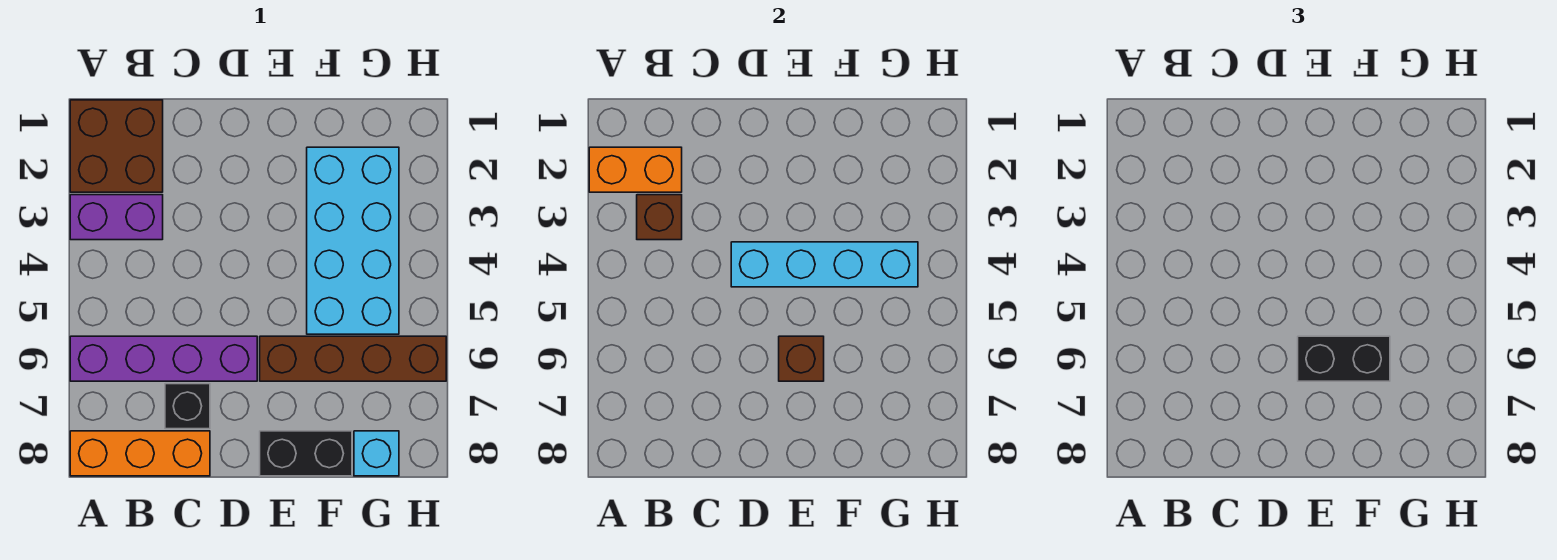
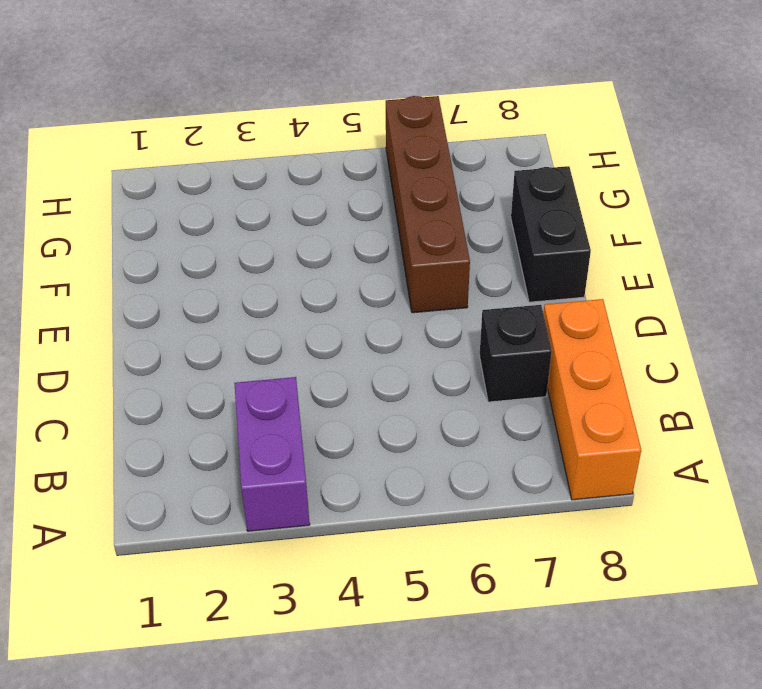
none -> brown 2x2 brick [70,100,163,192]
none -> purple 1x4 brick [70,336,257,381]
none -> cyan 2x4 brick [307,147,399,334]

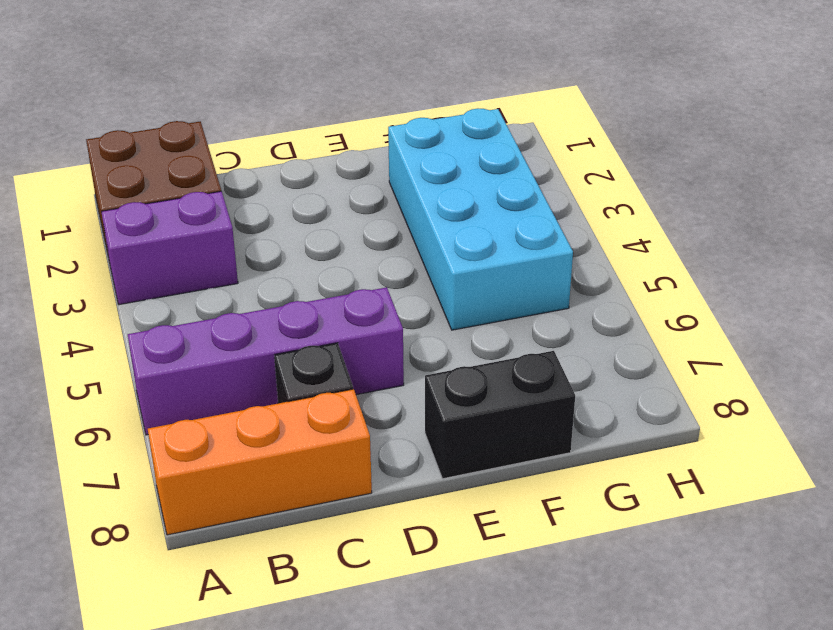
none -> brown 1x4 brick [260,336,446,381]
none -> cyan 1x1 brick [354,431,399,476]
none -> orange 1x2 brick [589,147,682,192]

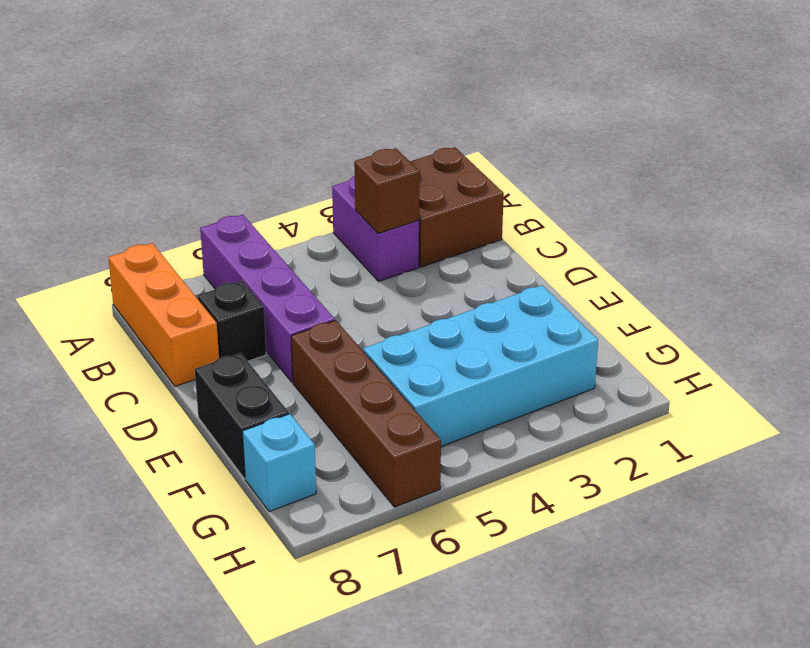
none -> orange 1x2 brick [589,147,682,192]
none -> cyan 1x4 brick [731,242,918,287]
none -> brown 1x1 brick [779,336,824,381]

